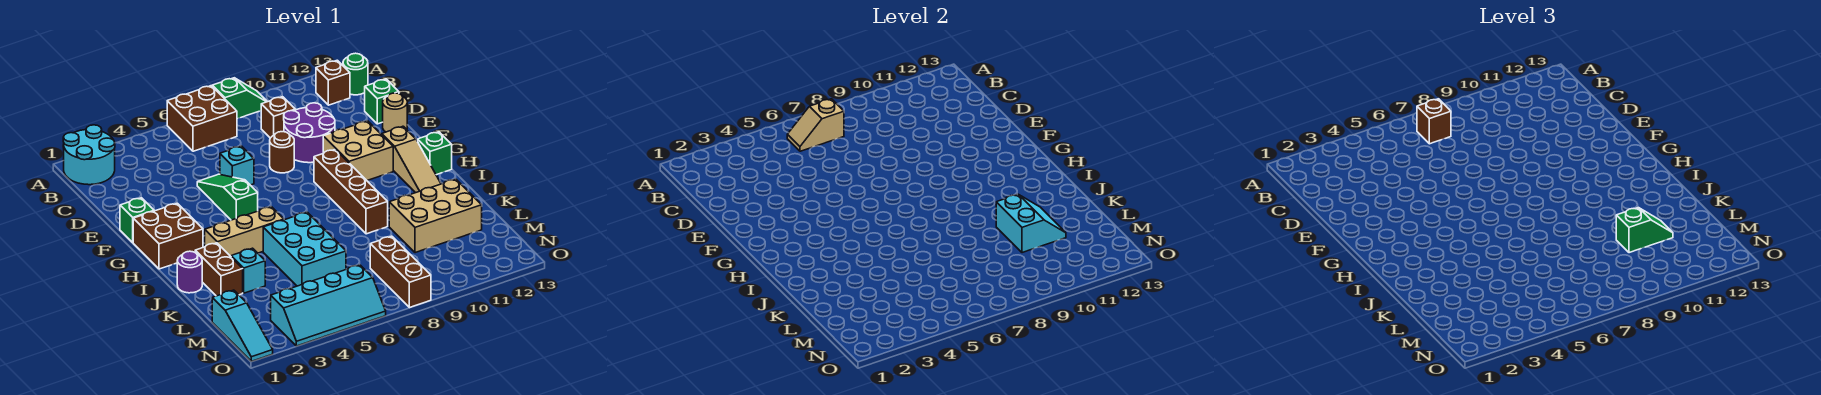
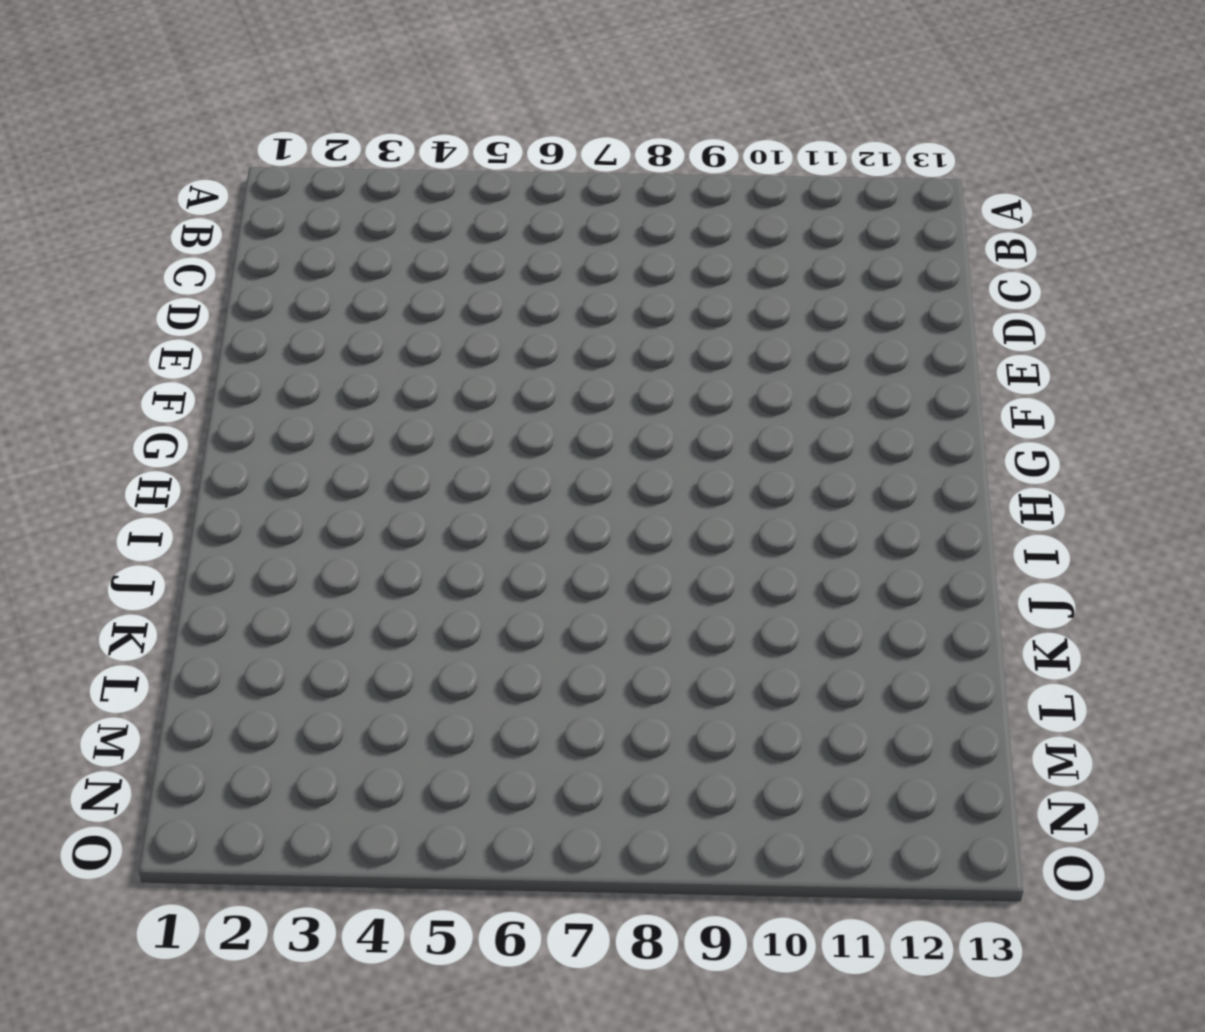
none -> cyan 2x2 round brick [63,125,115,185]
none -> brown 2x2 brick [167,86,237,151]
none -> green 1x2 slope [212,78,267,119]
none -> brown 1x1 brick [316,60,350,105]

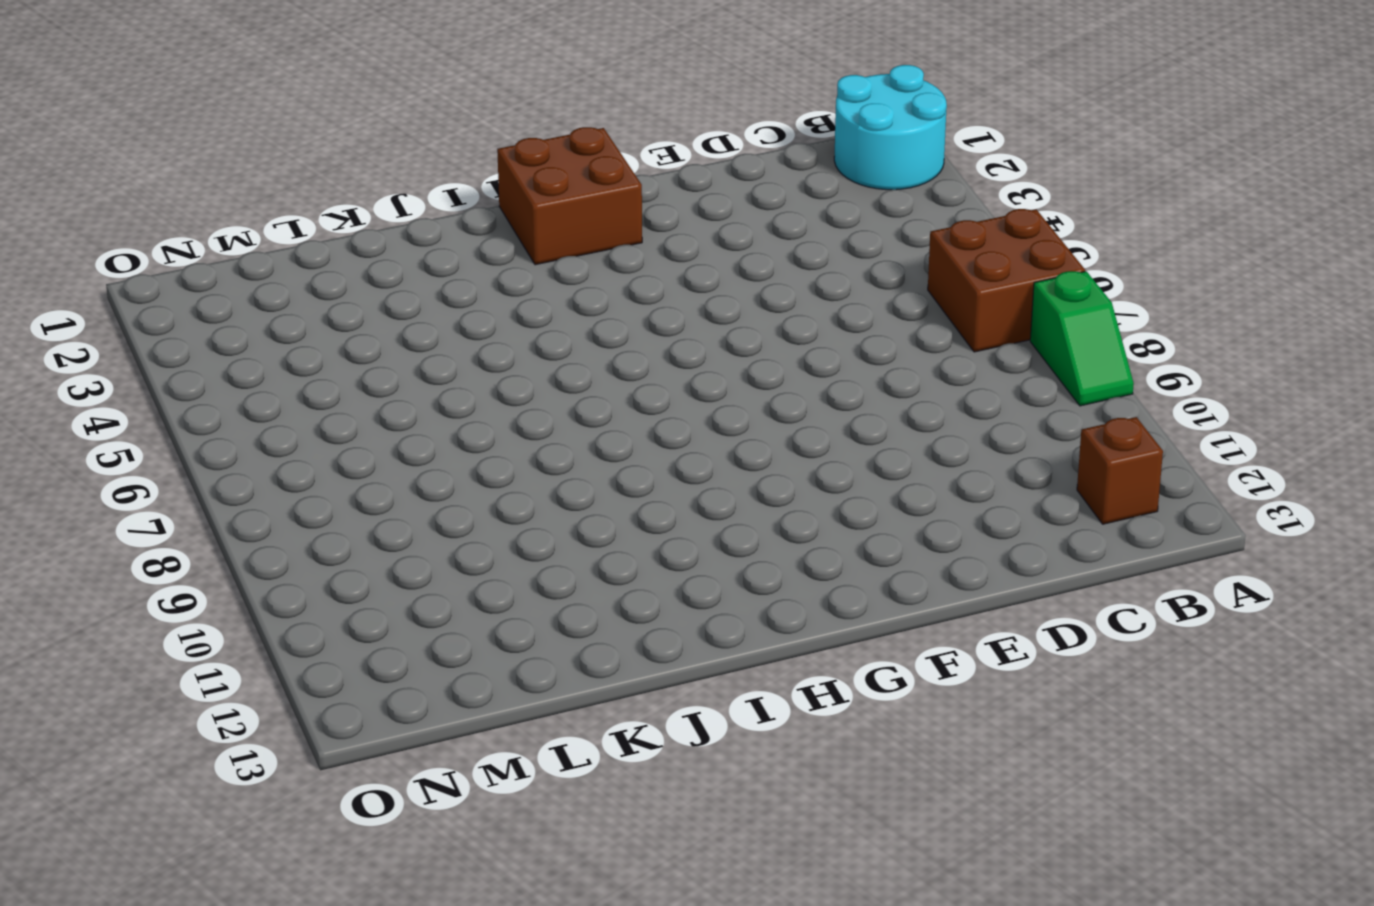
none -> green 1x1 round brick [343,53,368,95]
none -> brown 1x1 brick [261,97,295,138]
none -> purple 2x2 round brick [284,103,335,163]
none -> green 1x1 brick [365,79,399,124]

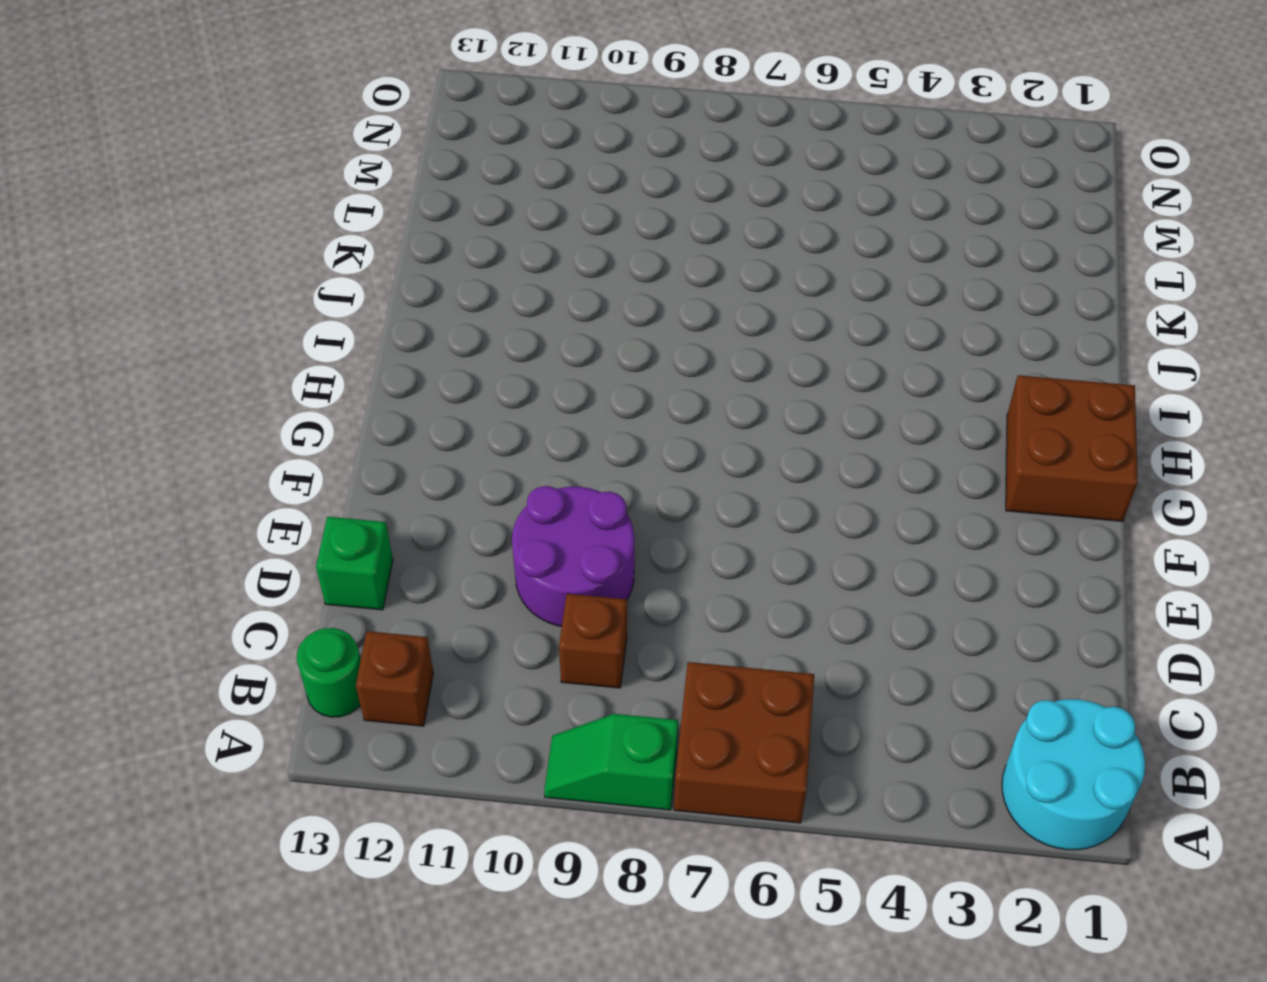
none -> green 1x3 slope [197,174,258,220]
none -> cyan 1x1 brick [220,146,254,185]
none -> brown 1x1 round brick [270,132,294,173]
none -> tan 1x1 round brick [383,93,407,132]

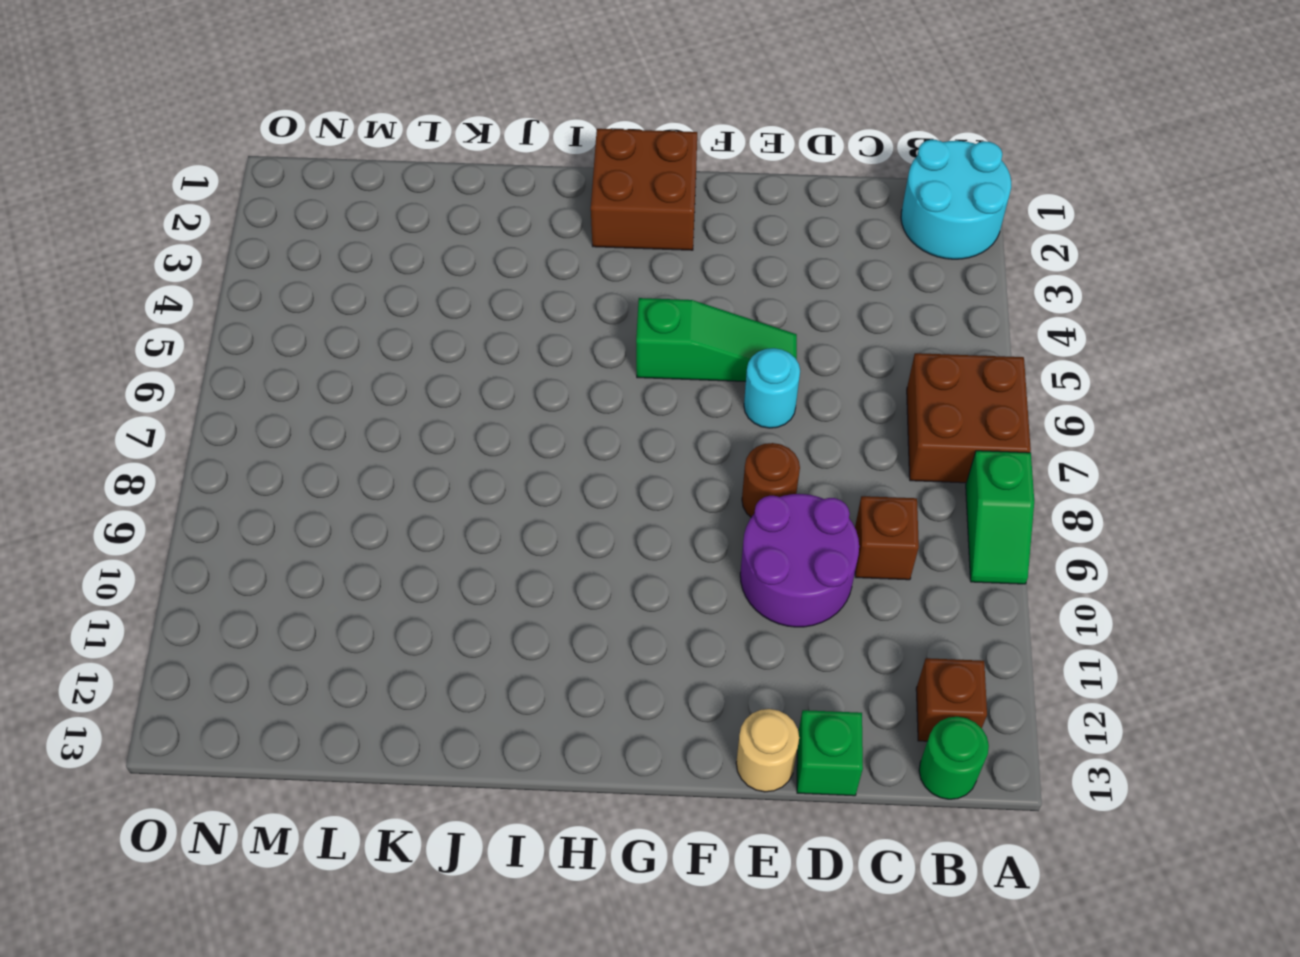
cyan 1x1 round brick [744,348,800,428] -> cyan 1x1 brick [220,146,254,185]
none -> green 1x1 brick [120,198,154,242]
none -> tan 2x2 brick [323,121,393,180]
none -> brown 1x4 brick [314,149,388,234]
none -> tan 1x3 slope [382,126,441,193]

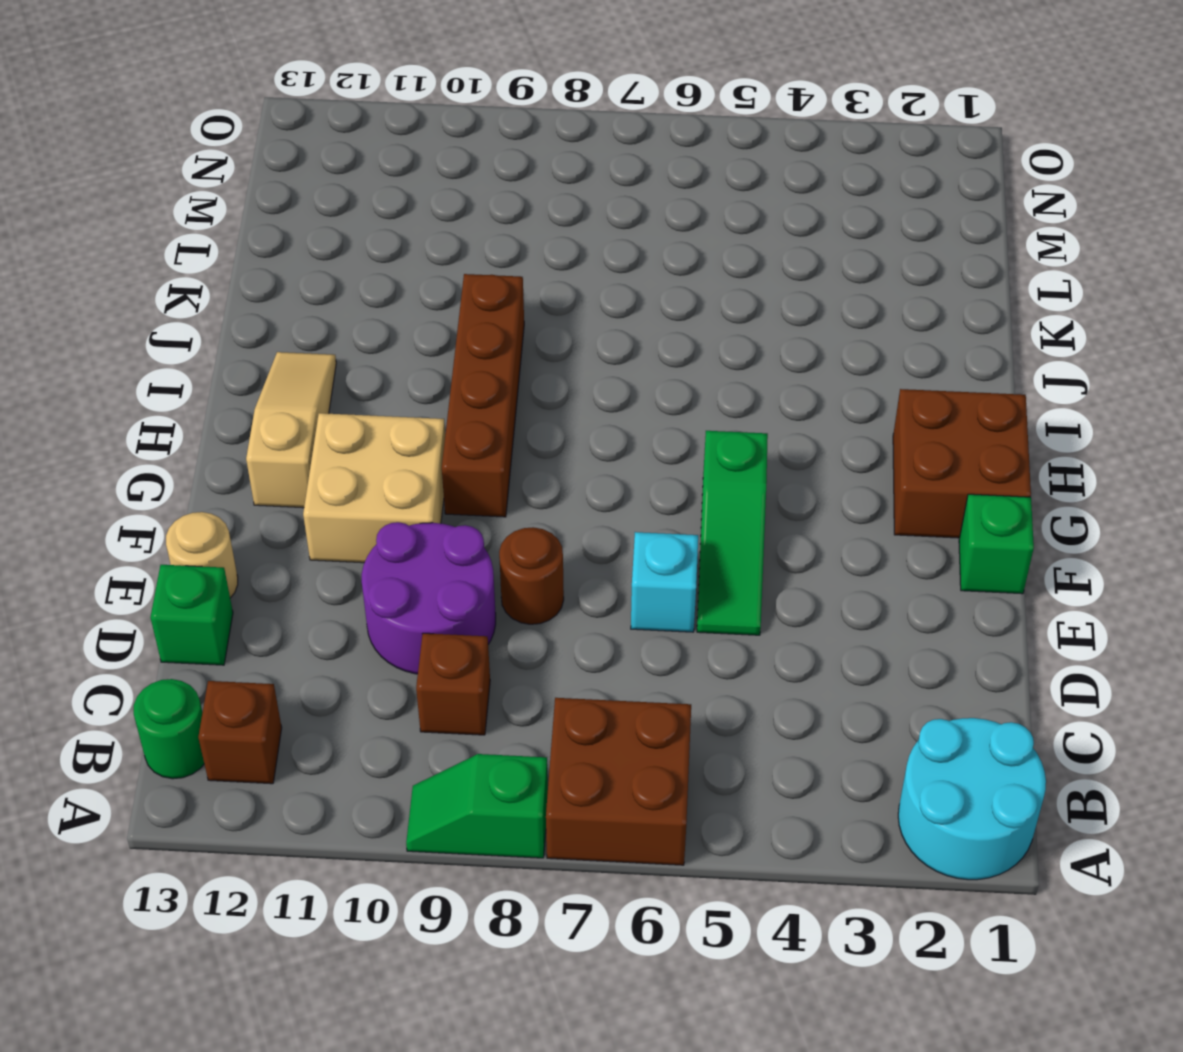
none -> green 1x1 brick [418,132,452,175]
none -> tan 1x3 brick [205,207,284,256]
none -> purple 1x1 round brick [177,251,202,293]
none -> brown 1x2 brick [195,243,243,296]

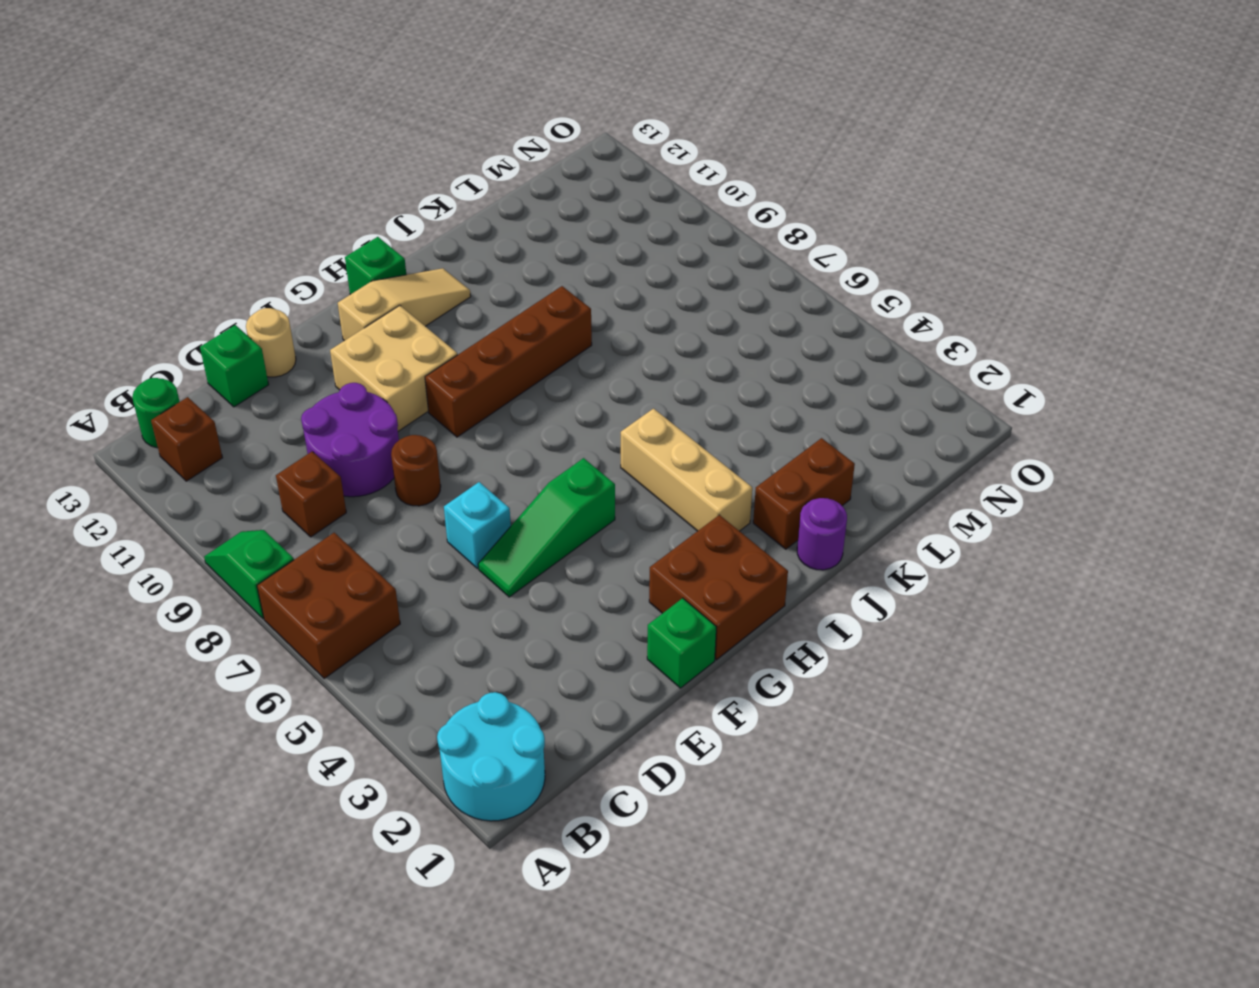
none -> cyan 2x3 brick [263,212,346,286]
none -> cyan 1x1 brick [231,248,265,293]
none -> tan 2x3 brick [389,179,482,253]
none -> cyan 1x3 slope [212,290,273,361]

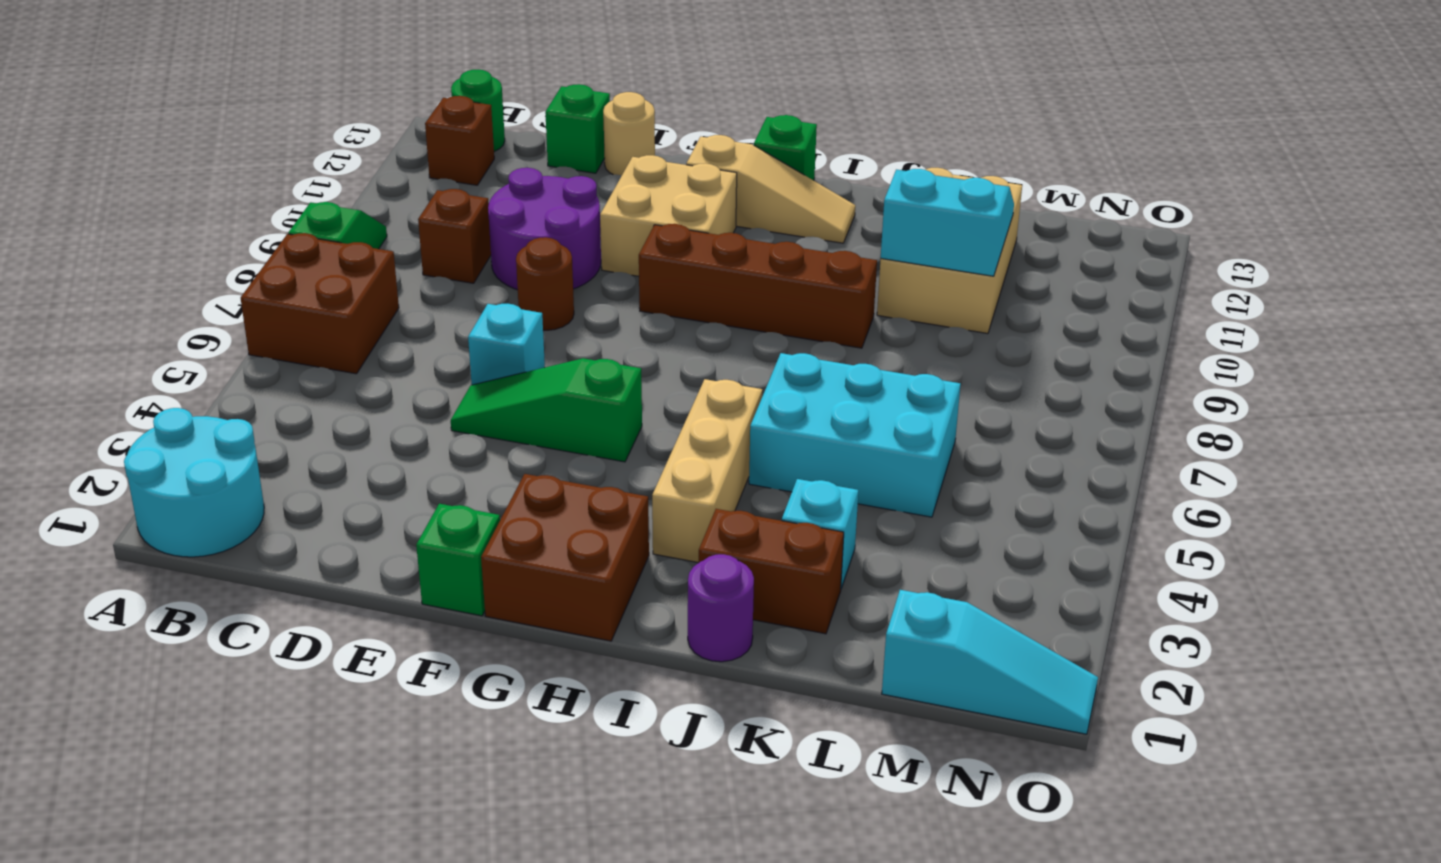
none -> brown 1x3 brick [370,236,431,308]
none -> cyan 2x4 slope [271,265,386,346]
none -> tan 1x2 slope [787,99,844,151]
none -> brown 1x1 brick [1417,99,1451,144]

